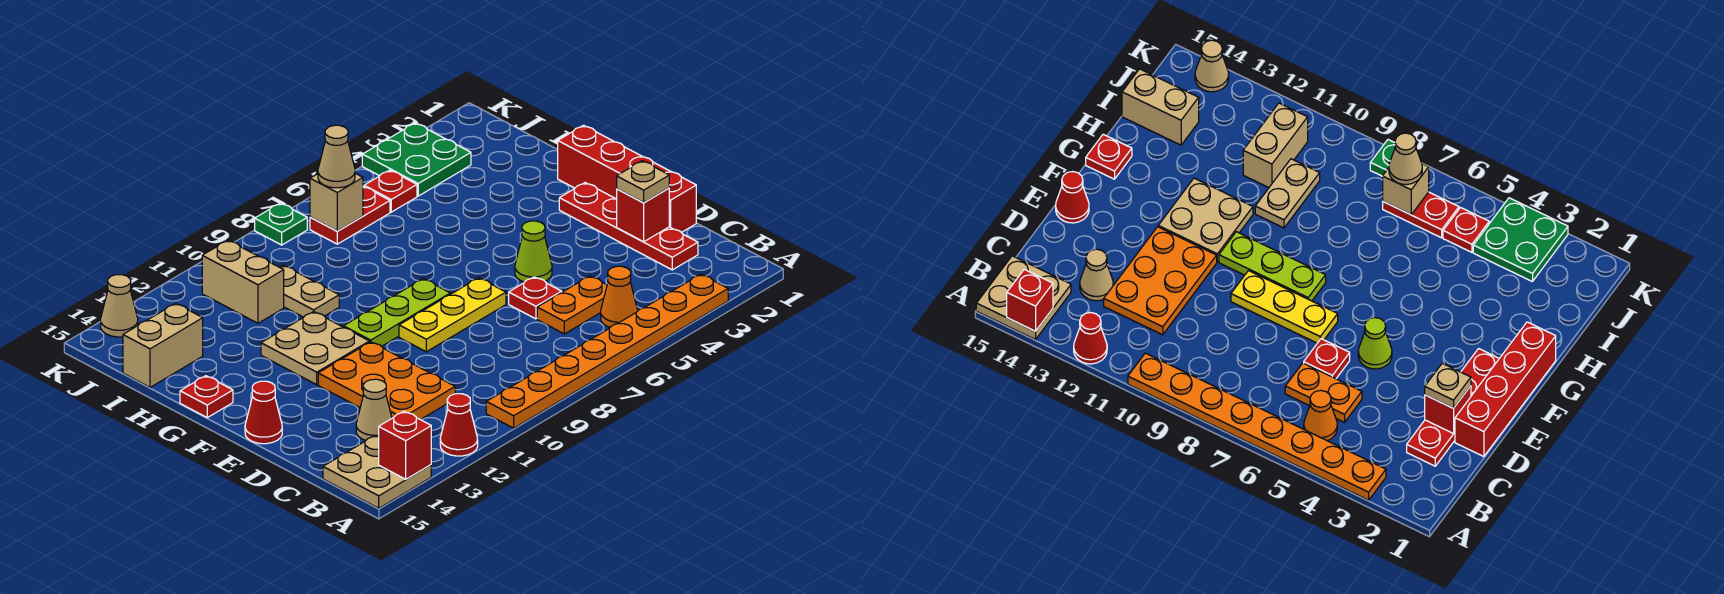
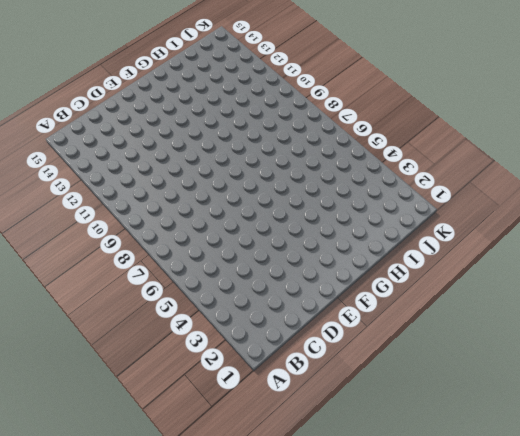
none -> orange 1x8 plate [486,274,728,428]
none -> red 1x1 cone [440,394,478,456]
none -> tan 2x2 plate [323,435,431,508]

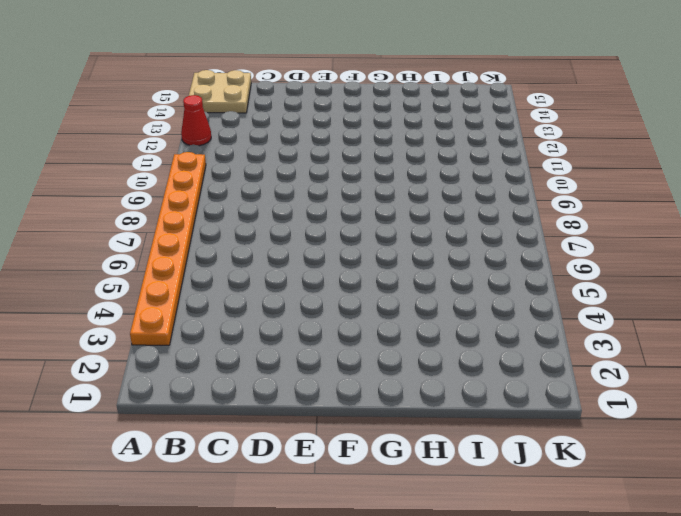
none -> orange 1x1 cone [601,266,638,327]
none -> red 1x4 plate [559,183,698,270]
none -> orange 1x2 plate [537,276,607,334]

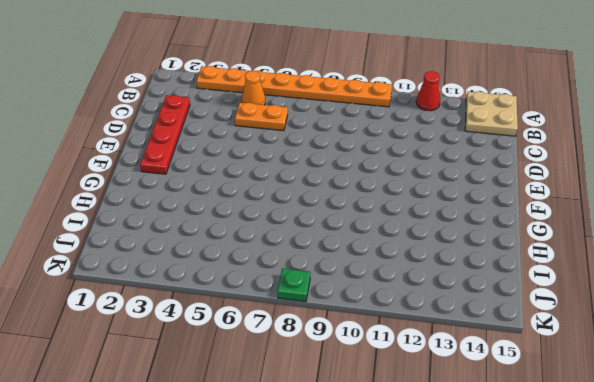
none -> orange 2x3 plate [318,342,455,420]
none -> tan 1x1 cone [356,379,392,440]
none -> red 1x4 brick [558,125,696,233]

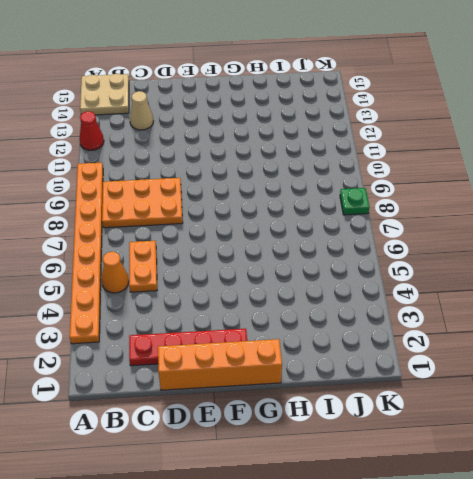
orange 2x3 plate [102,178,183,228] -> orange 2x3 plate moved to [318,342,455,420]
orange 1x4 brick [158,339,282,390] -> red 1x4 brick [558,125,696,233]
none -> red 1x1 plate [509,277,562,319]
none -> lime 1x1 cone [515,221,552,282]
none -> yellow 1x3 plate [399,278,506,352]

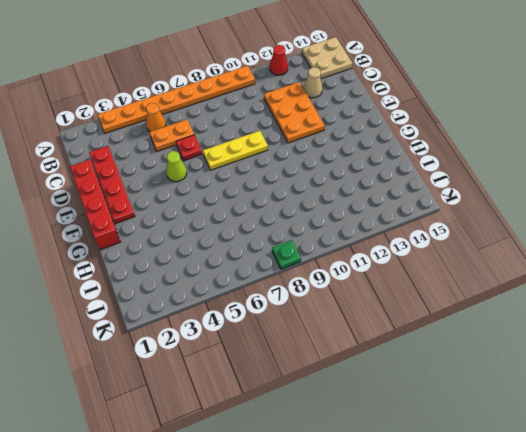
none -> red 1x1 cone [245,381,282,444]
none -> lime 1x3 plate [344,279,450,346]
none -> tan 2x2 plate [261,312,369,385]

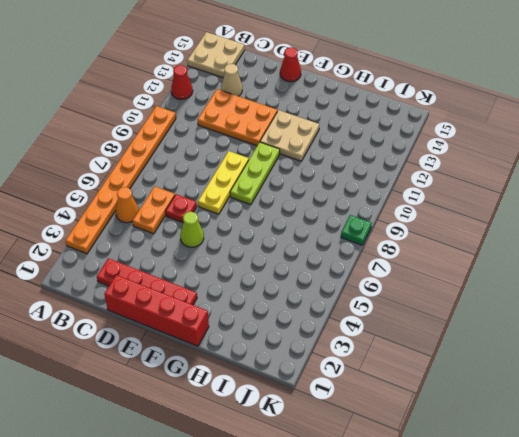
none -> red 1x1 plate [180,376,233,418]
none -> tan 1x2 plate [280,265,339,317]
none -> tan 1x2 brick [202,240,284,323]

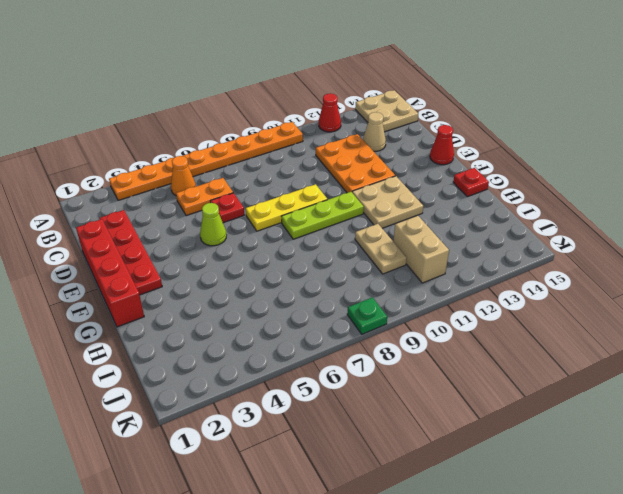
none -> tan 1x2 brick [123,303,203,387]
none -> green 2x2 plate [362,123,471,196]
none -> red 1x1 plate [364,170,417,212]

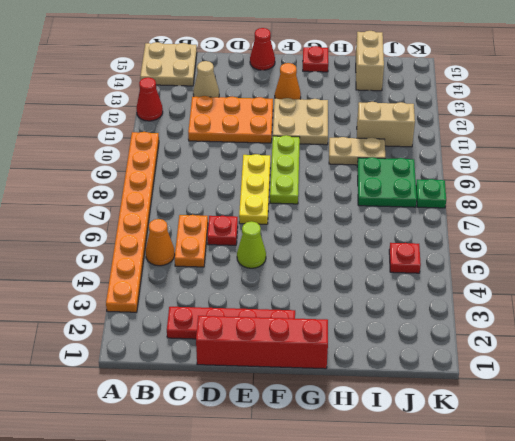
orange 1x1 cone [275,63,301,99] -> none
green 2x2 plate [357,157,417,207] -> green 2x2 plate moved to [362,123,471,196]
none -> red 1x2 plate [310,186,390,244]
none -> tan 1x1 cone [101,275,138,337]
none -> red 1x1 brick [379,411,431,479]

